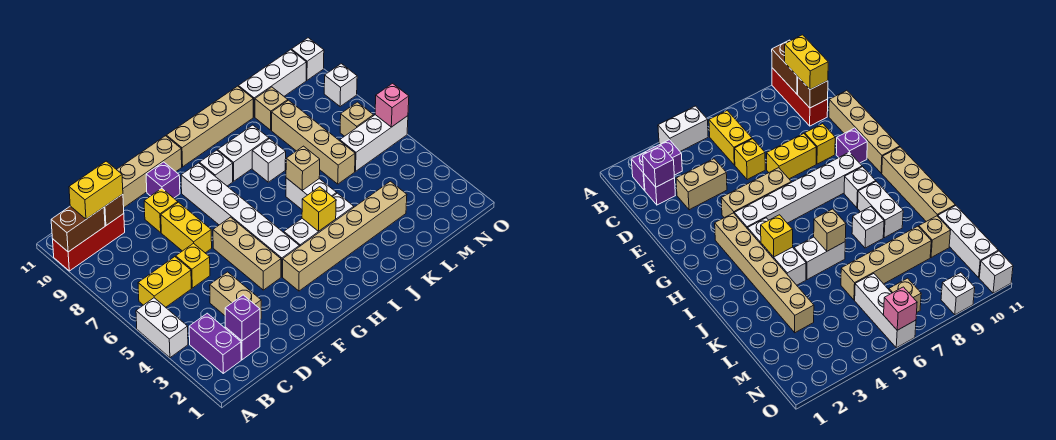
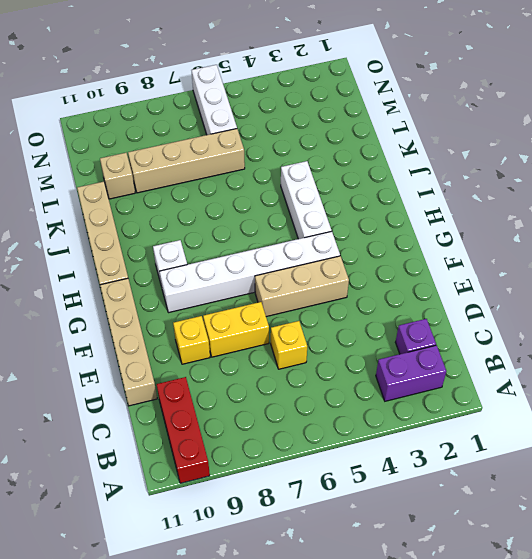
none -> white 1x2 brick [136,298,188,358]
none -> yellow 1x2 brick [138,257,191,307]
none -> tan 1x2 brick [210,272,261,319]
none -> purple 1x1 brick [146,162,180,198]

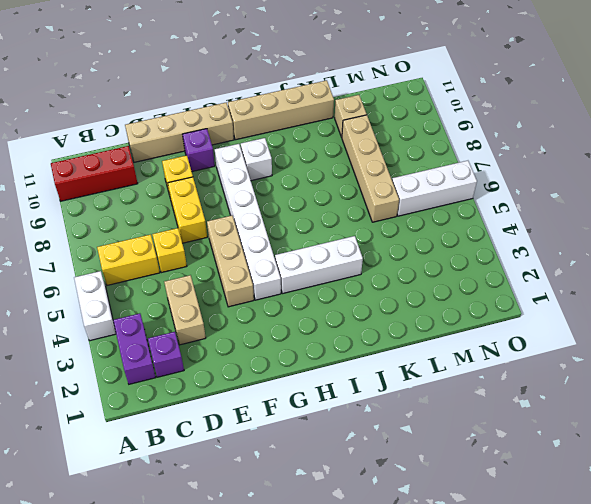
none -> tan 1x6 brick [283,181,407,291]
none -> white 1x2 brick [218,125,269,181]
none -> white 1x2 brick [286,178,337,209]
none -> white 1x1 brick [252,139,286,182]

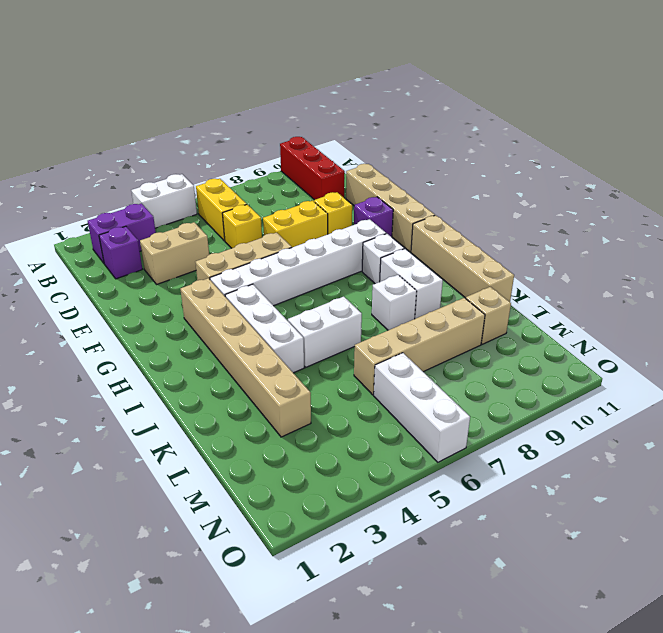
none -> white 1x3 brick [239,50,306,117]
none -> tan 1x1 brick [340,102,373,136]
none -> white 1x1 brick [324,64,357,107]
none -> white 1x1 brick [292,38,324,80]

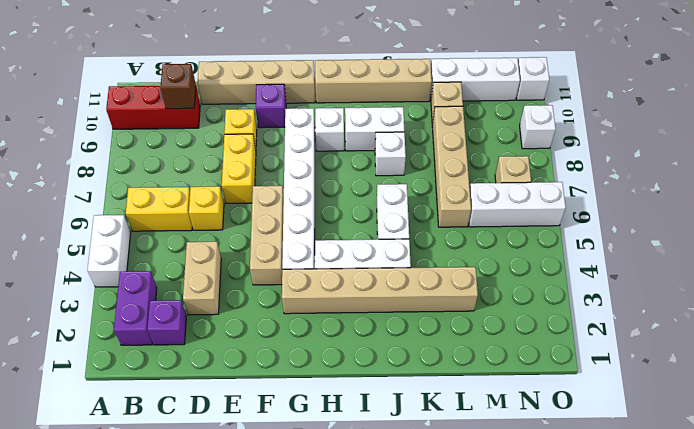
none -> brown 1x2 brick [51,206,105,252]
none -> purple 1x1 brick [225,295,260,341]
none -> yellow 1x1 brick [302,187,336,232]
none -> tan 1x1 brick [286,146,320,191]

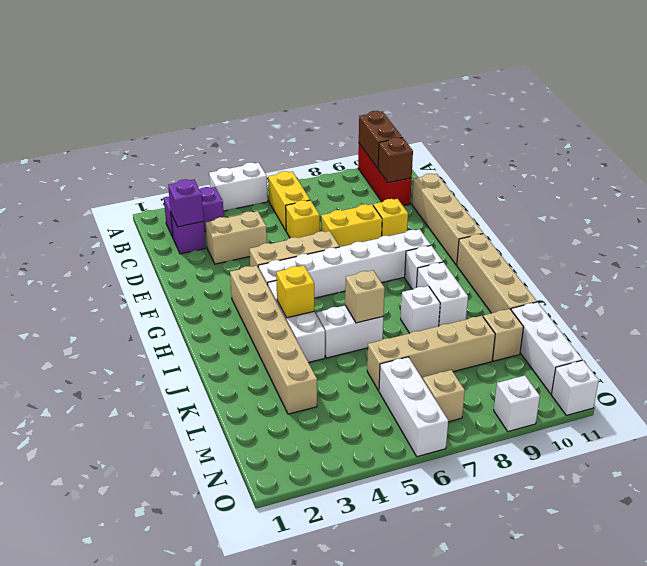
none -> purple 1x1 brick [146,162,180,198]
none -> pink 1x1 brick [375,83,409,127]
none -> yellow 1x2 brick [69,161,123,219]

